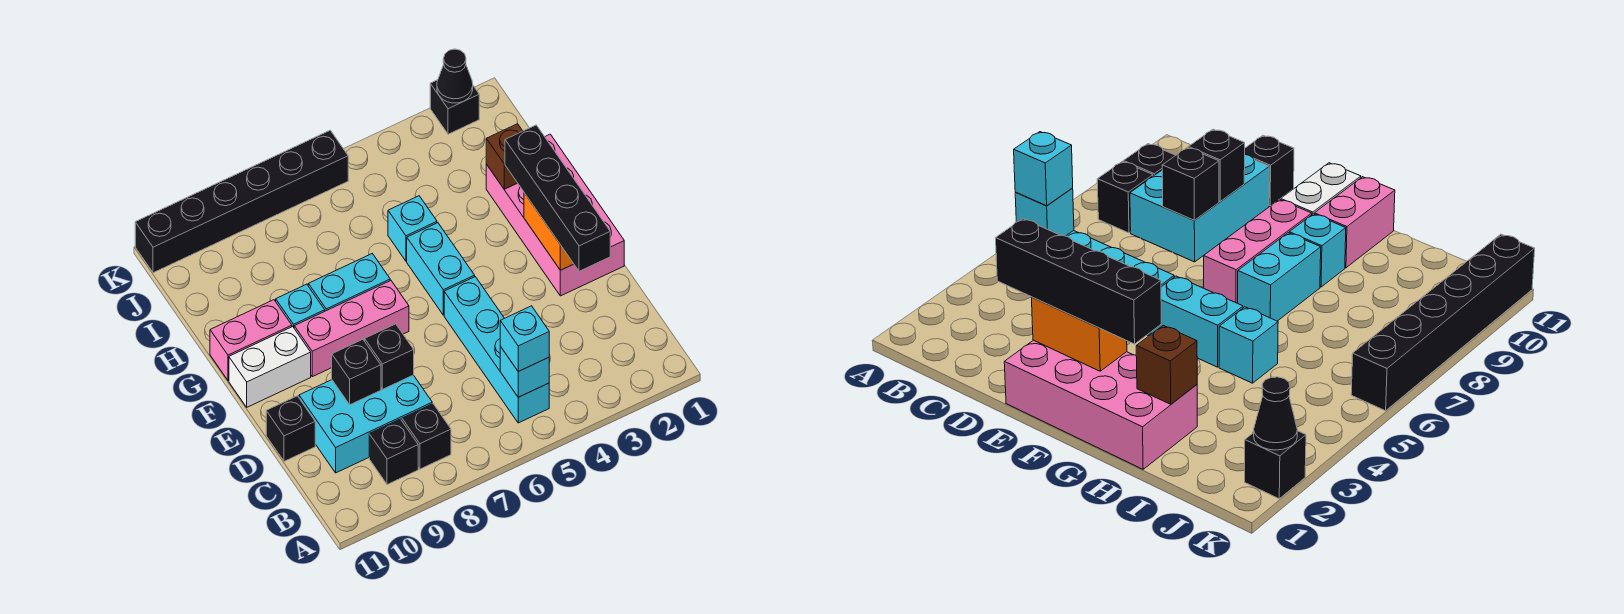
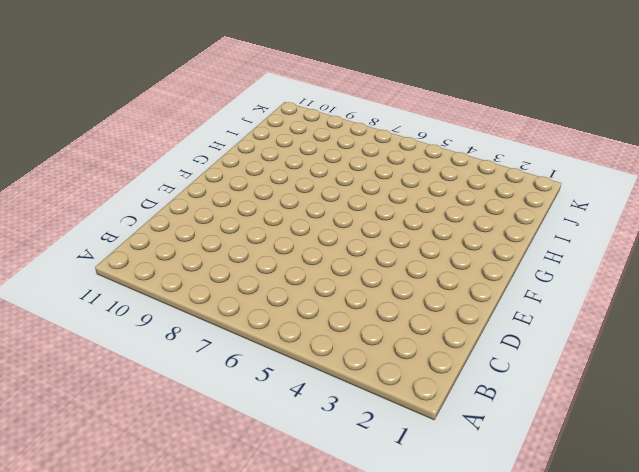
none -> cyan 1x4 brick [444,277,549,423]
none -> black 1x1 brick [402,404,451,469]
none -> black 1x1 brick [369,419,418,485]

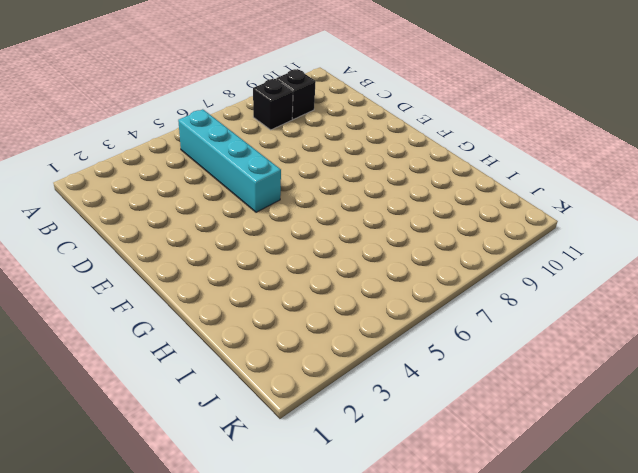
none -> cyan 2x3 brick [299,375,432,473]
none -> black 1x1 brick [266,396,315,461]
none -> pink 2x4 brick [486,134,624,296]

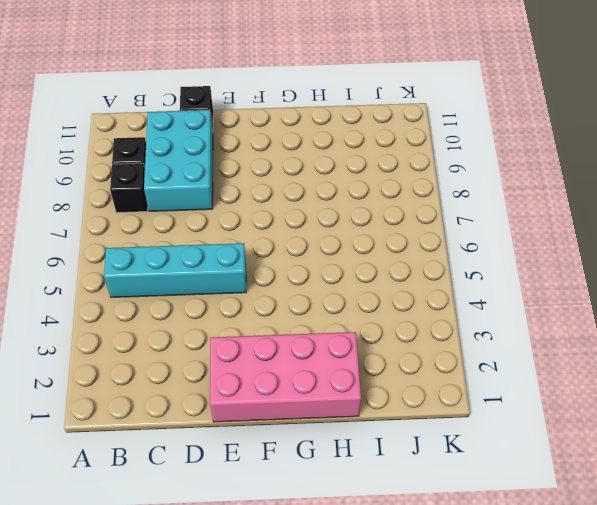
none -> cyan 1x2 brick [407,223,475,315]
none -> pink 1x3 brick [294,280,409,377]
none -> white 1x2 brick [229,327,311,407]

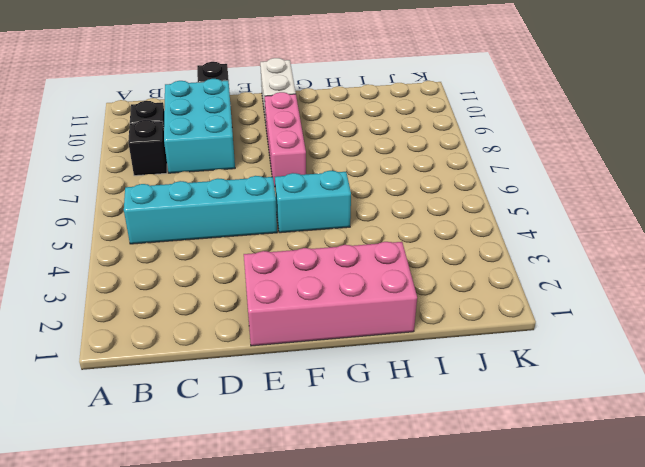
none -> cyan 1x2 brick [308,254,390,311]
none -> cyan 1x1 brick [276,284,325,327]
none -> pink 1x2 brick [210,300,292,380]

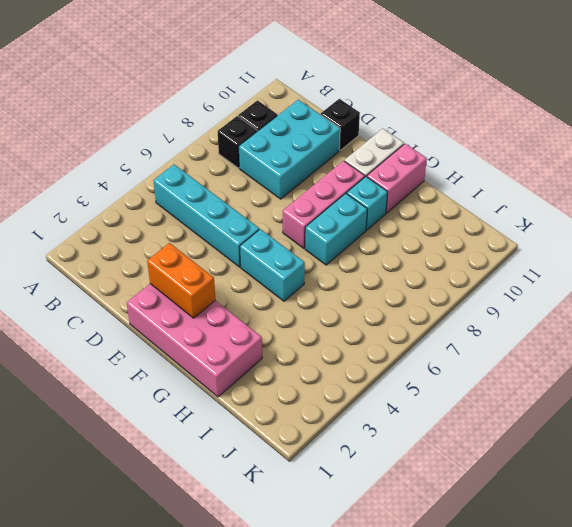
none -> cyan 1x1 brick [388,196,437,261]
none -> black 1x1 brick [430,80,479,134]
none -> black 1x6 brick [135,130,348,273]

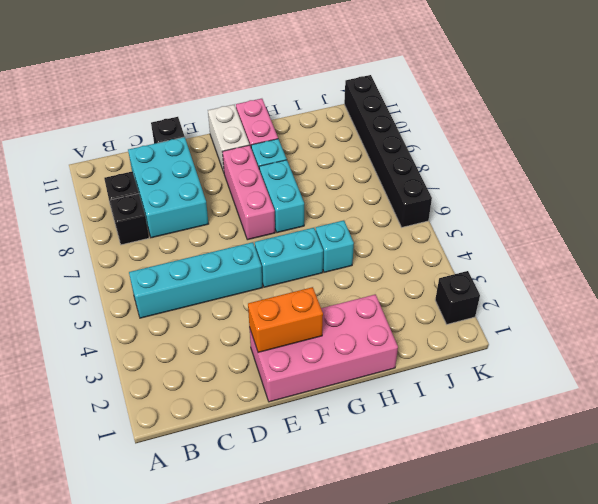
none -> cyan 1x1 brick [500,347,549,397]
none -> black 1x1 brick [365,324,414,389]
none -> black 1x1 brick [332,339,381,405]

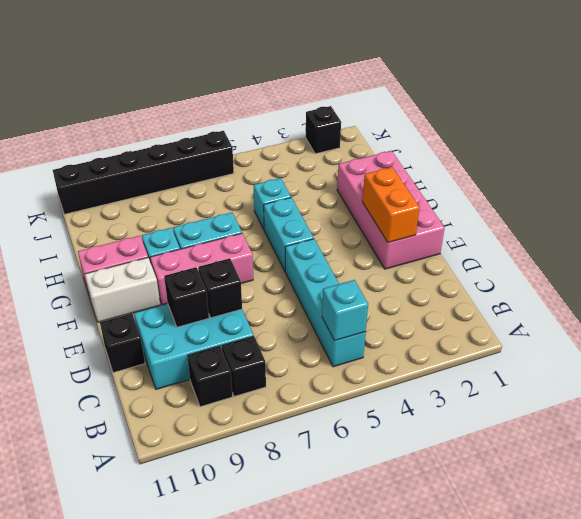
none -> brown 1x1 brick [486,124,522,189]
none -> black 1x1 cone [437,49,473,103]
none -> cyan 1x1 brick [500,306,549,371]

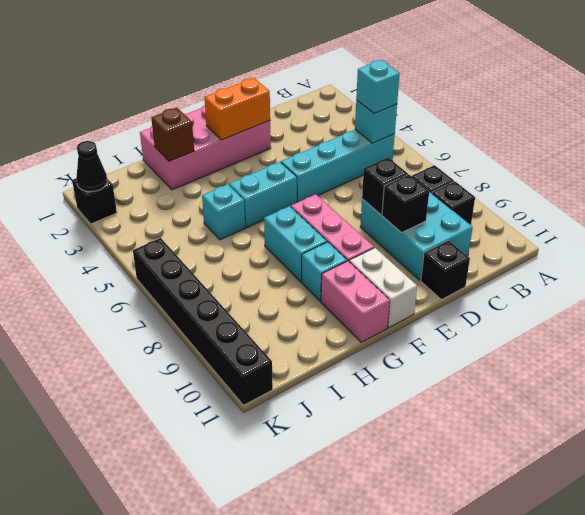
none -> black 1x4 brick [505,125,610,271]

